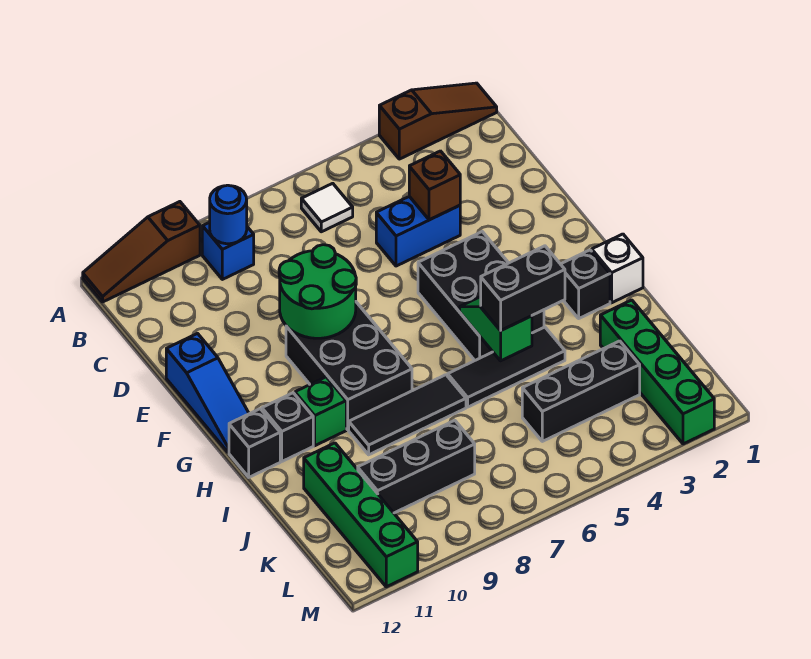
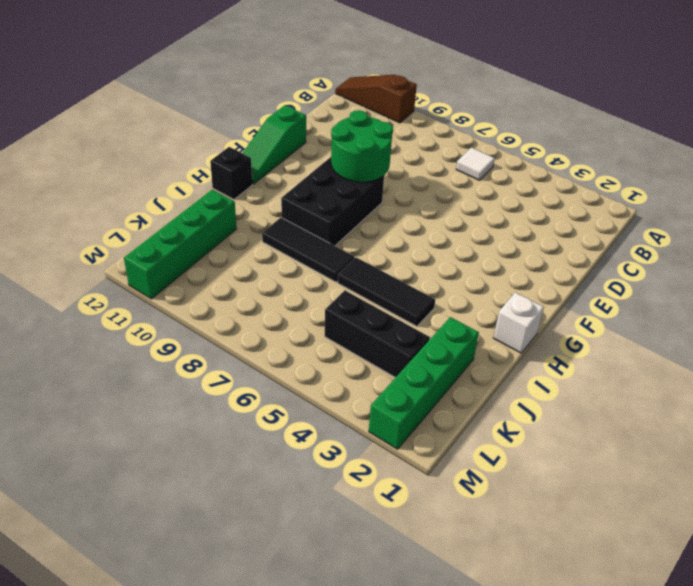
green 1x3 slope [243,105,306,184] -> blue 1x3 slope [166,334,249,452]
none -> brown 1x3 slope [379,83,497,159]
none -> blue 1x1 brick [202,222,254,279]
none -> blue 1x2 brick [376,196,460,266]

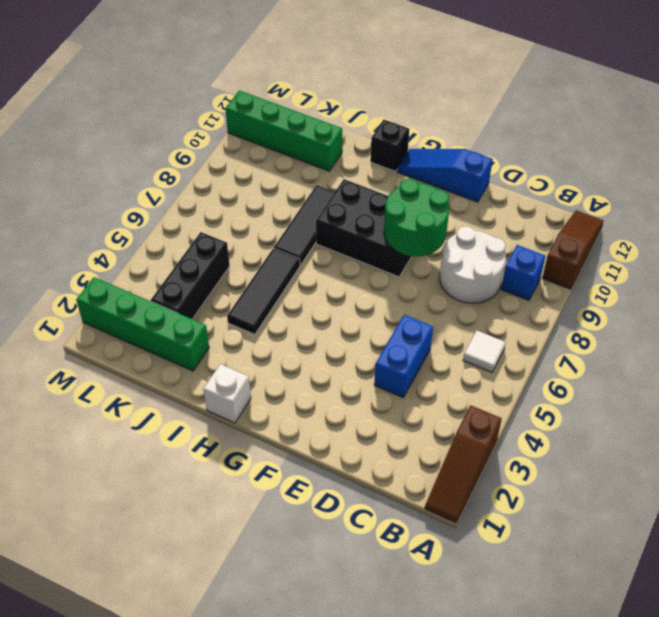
white 2x2 round brick [440,226,506,303] -> none
none -> black 2x3 brick [418,232,544,360]
none -> black 1x1 brick [561,250,610,318]
none -> green 1x1 brick [295,377,346,446]

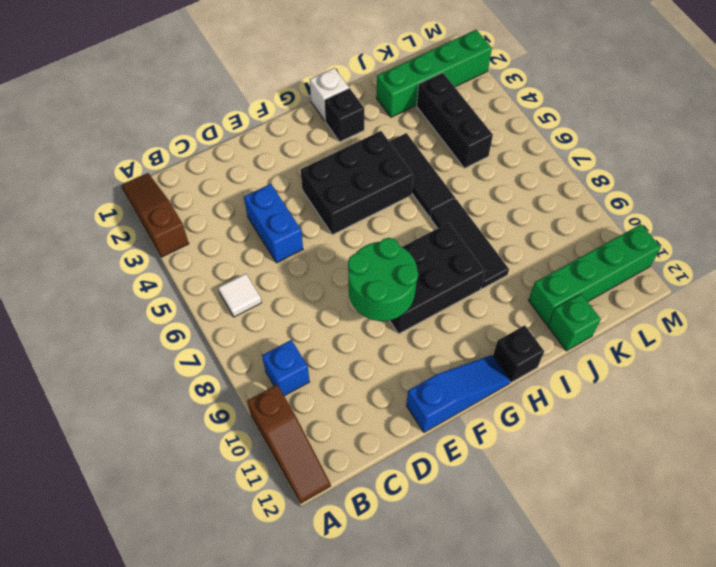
green 1x1 brick [548,294,601,351] -> green 1x1 brick moved to [295,377,346,446]
none -> black 1x1 brick [262,393,313,461]
none -> black 1x3 brick [358,420,475,513]
none -> blue 1x1 round brick [210,185,247,244]

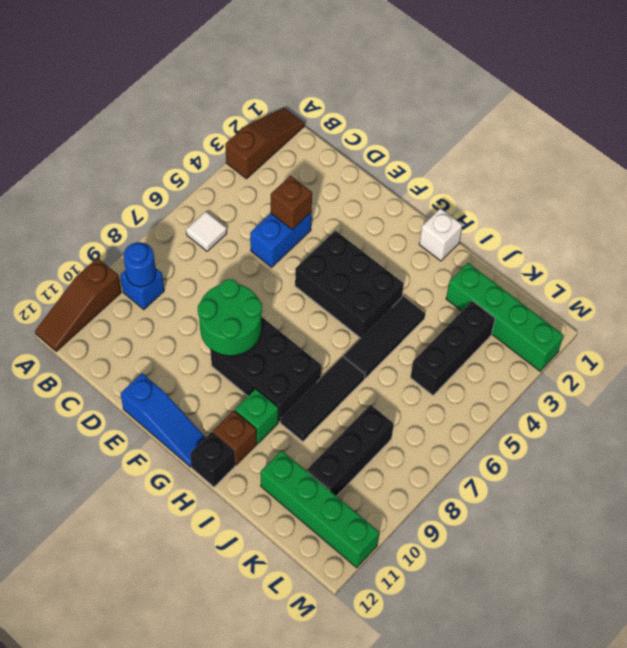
brown 1x1 brick [213,411,257,465] -> black 1x1 brick [262,393,313,461]
none -> black 1x1 brick [561,250,610,318]
none -> green 1x2 slope [460,297,532,361]
none -> black 1x2 brick [481,246,565,331]

